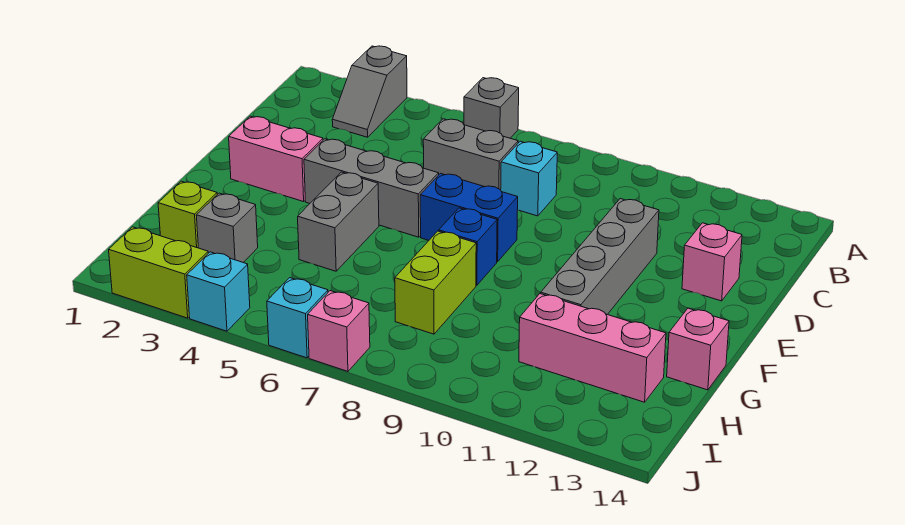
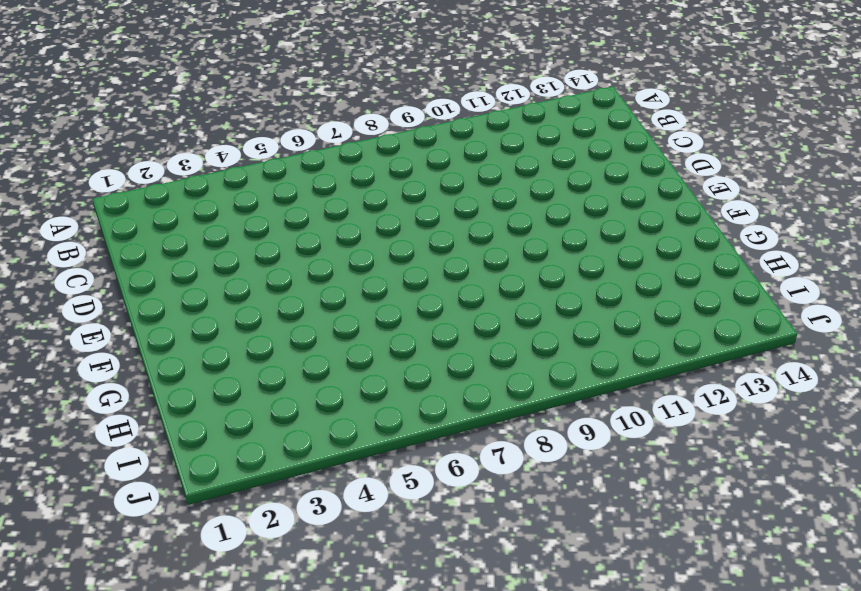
none -> grey 1x2 slope [332,46,407,137]
none -> grey 1x1 brick [464,78,519,138]
none -> grey 1x2 brick [423,119,518,190]

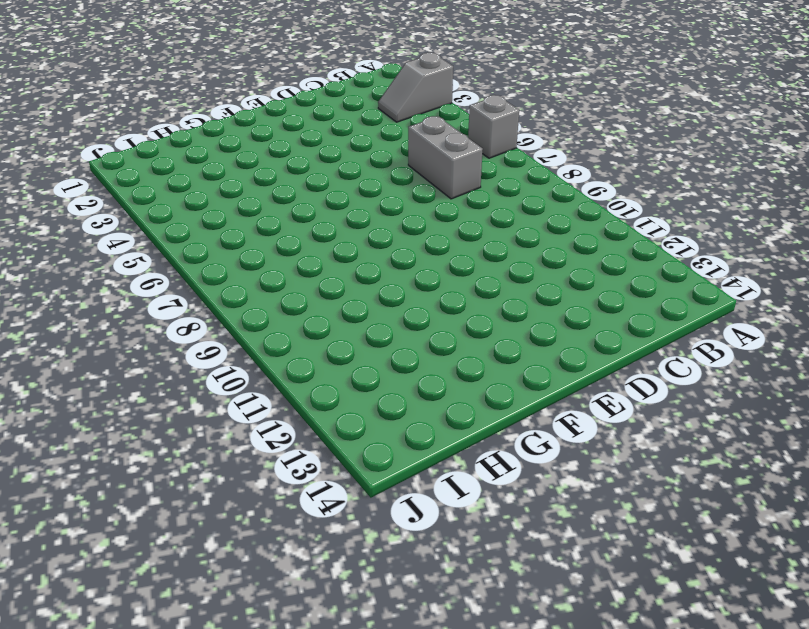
none -> cyan 1x1 brick [501,141,557,216]
none -> grey 1x4 brick [541,199,659,315]
none -> pink 1x1 brick [682,223,742,301]

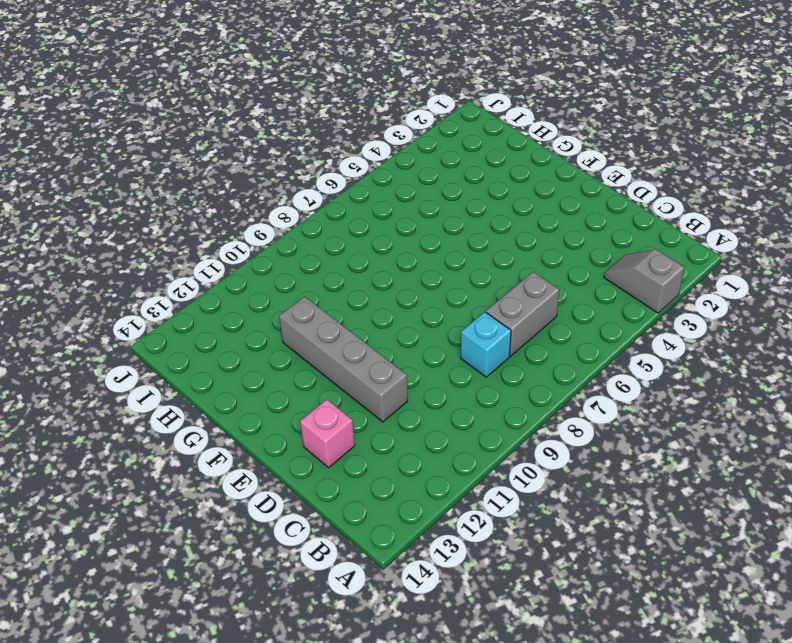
none -> grey 1x1 brick [464,78,519,138]
none -> pink 1x2 brick [229,116,323,202]
none -> grey 1x3 brick [304,139,439,237]

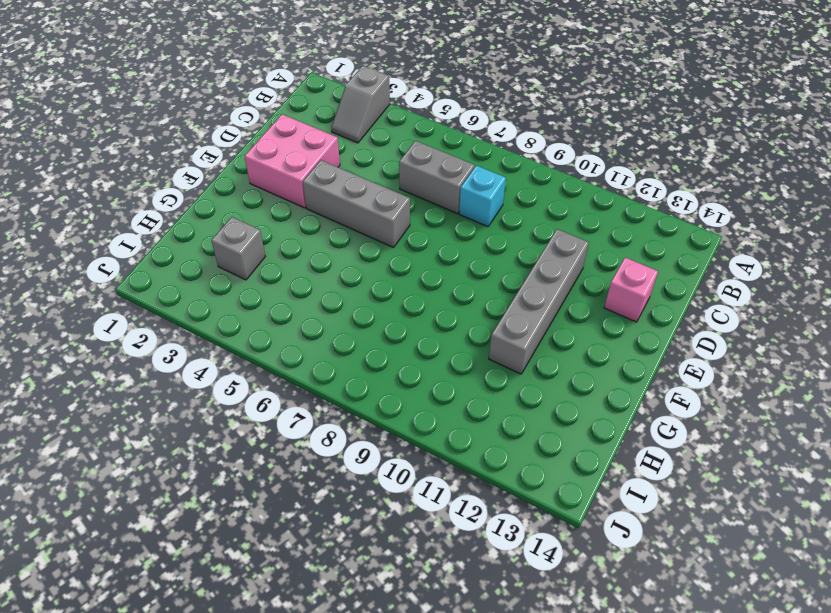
pink 2x2 brick [244,114,340,208] -> pink 1x2 brick [229,116,323,202]
none -> grey 1x1 brick [464,78,519,138]
none -> blue 1x2 brick [420,173,518,262]
none -> grey 1x2 brick [298,172,379,271]

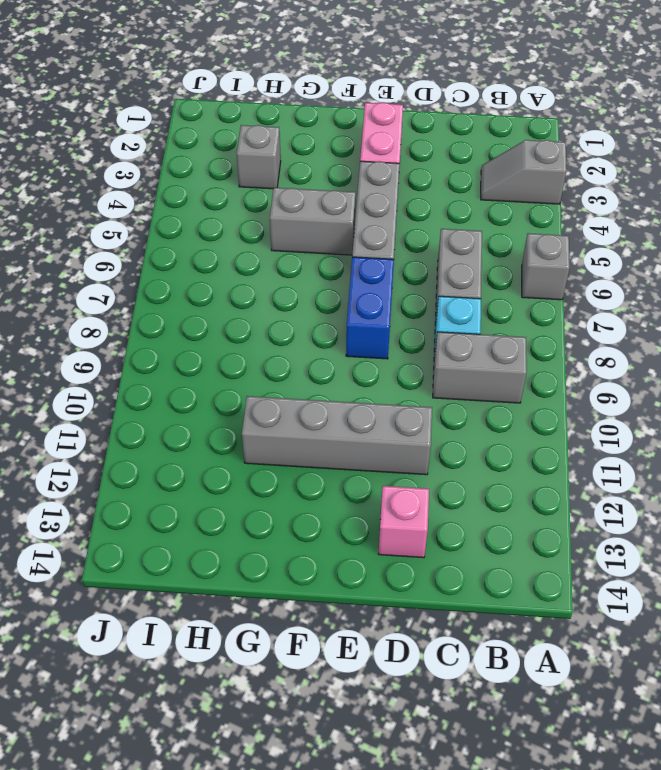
grey 1x2 brick [433,332,527,403] -> none
none -> blue 1x1 brick [439,208,497,285]
none -> lime 1x2 brick [395,231,476,334]
none -> pink 1x1 brick [667,308,729,390]

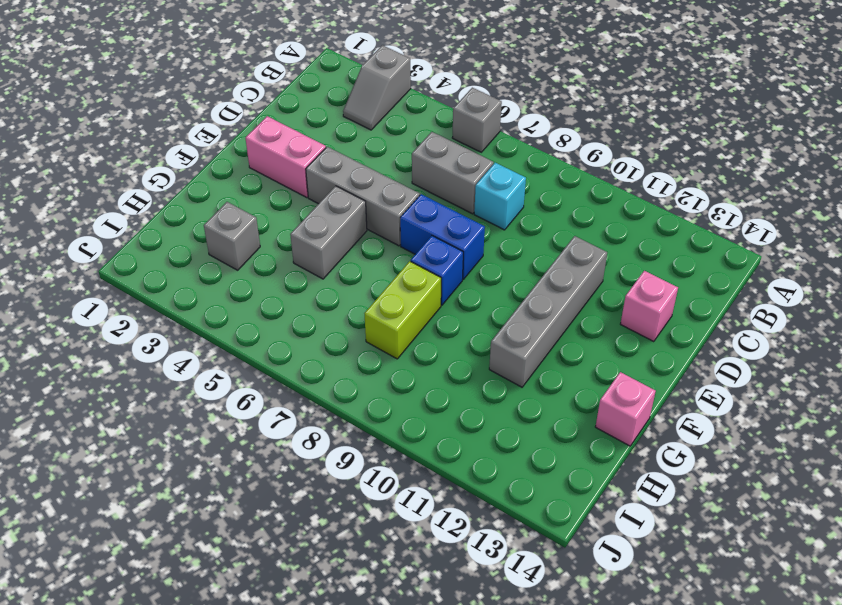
none -> lime 1x1 brick [158,181,217,248]
none -> pink 1x3 brick [519,294,666,402]
none -> lime 1x2 brick [109,227,208,318]

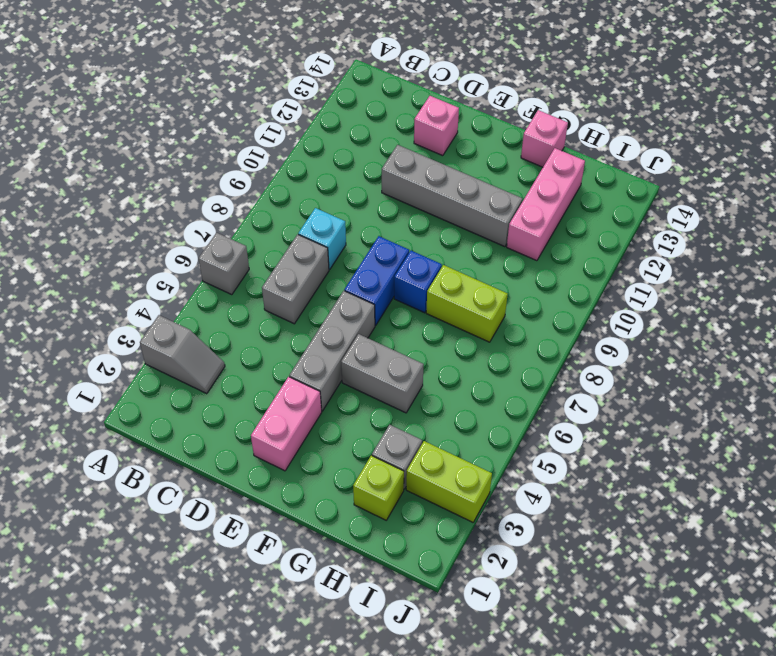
lime 1x2 brick [406,441,492,522] -> lime 1x2 brick turned to [109,227,208,318]
none -> cyan 1x1 brick [187,252,250,331]
none -> cyan 1x1 brick [267,278,328,358]
none -> pink 1x1 brick [308,291,370,371]

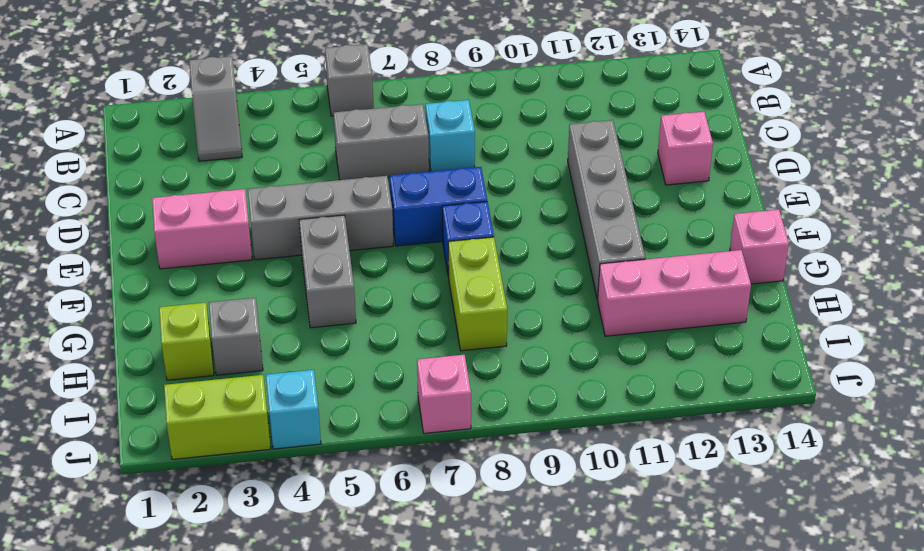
none -> cyan 1x1 brick [267,278,328,358]

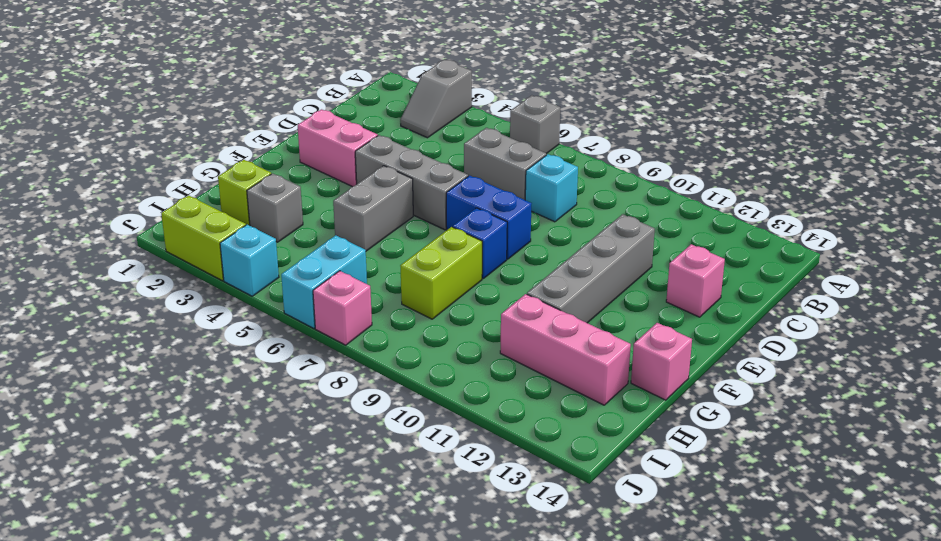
cyan 1x2 brick [281,235,367,329] -> cyan 1x1 brick [267,278,328,358]

